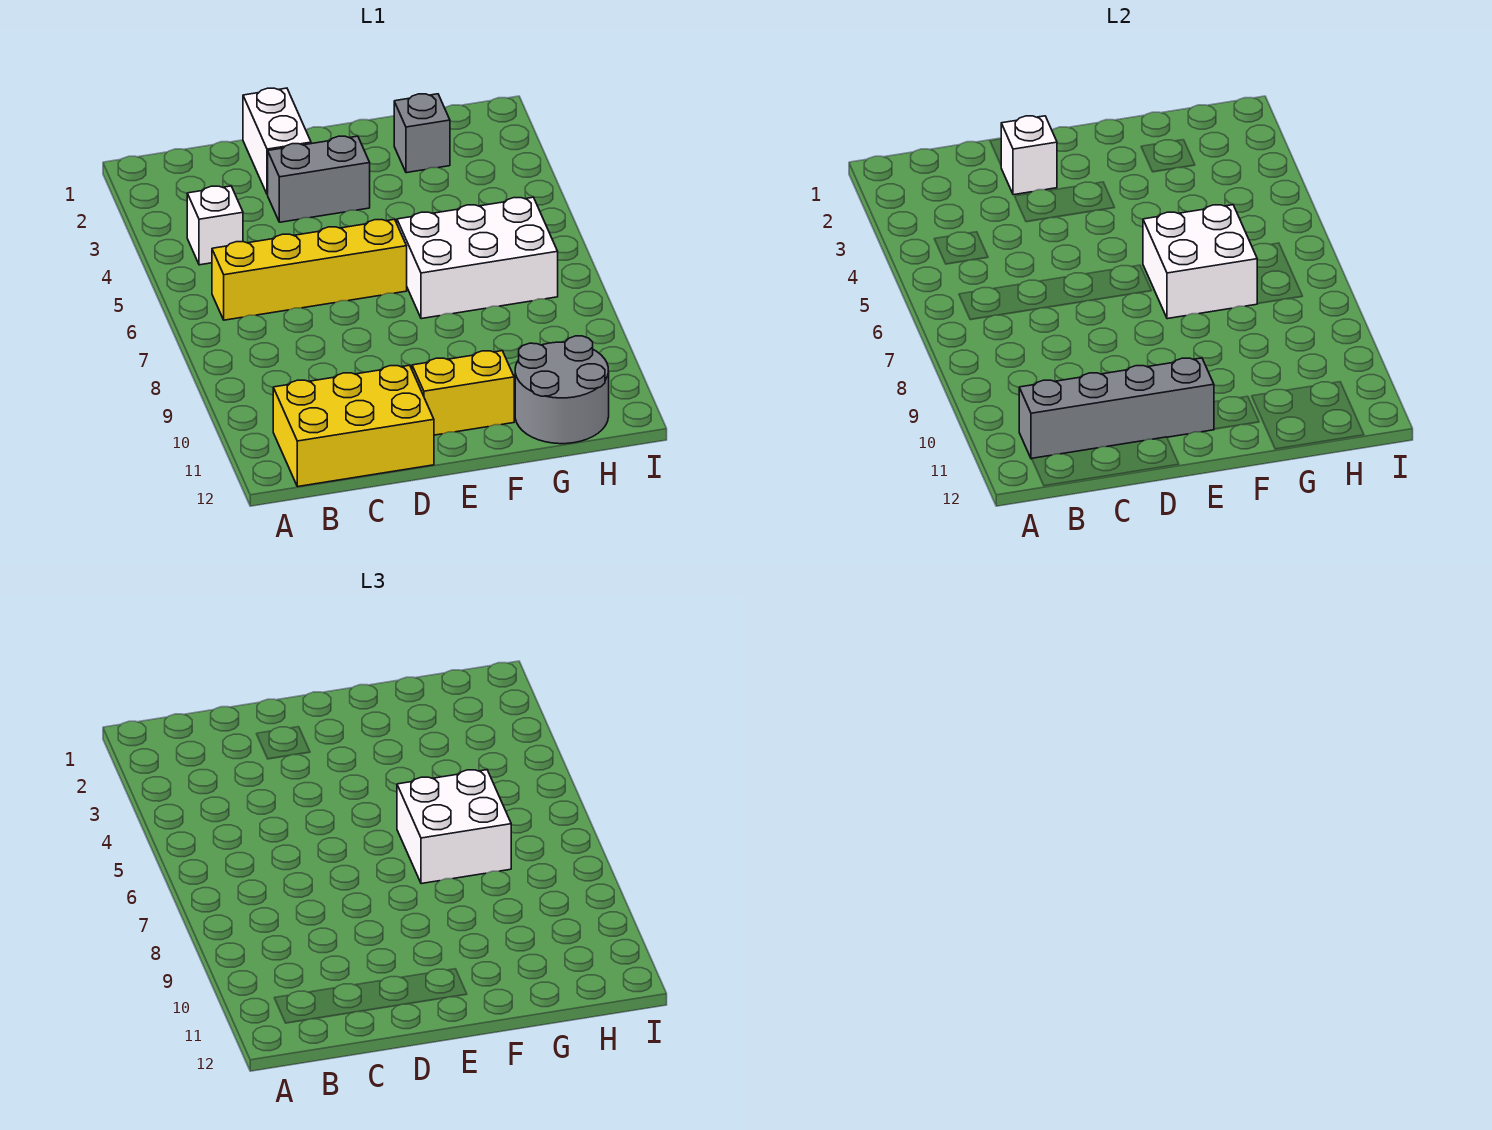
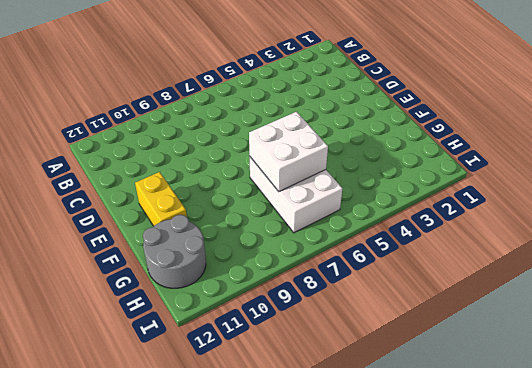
none -> white 1x1 brick [187,186,243,265]
none -> yellow 1x4 brick [212,219,407,320]
none -> yellow 2x3 brick [273,365,434,487]

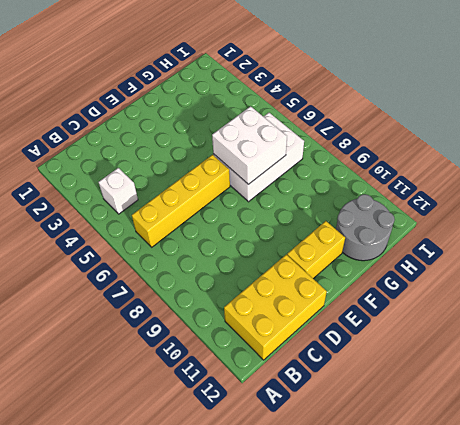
none -> white 1x2 brick [243,88,311,195]
none -> grey 1x2 brick [268,136,370,222]
none -> grey 1x1 brick [394,94,450,173]

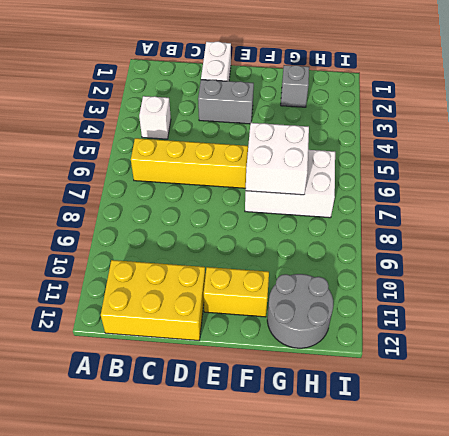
none -> grey 1x4 brick [1019,358,1214,459]
none -> white 1x1 brick [1001,116,1057,195]
none -> white 2x2 brick [397,770,511,884]

